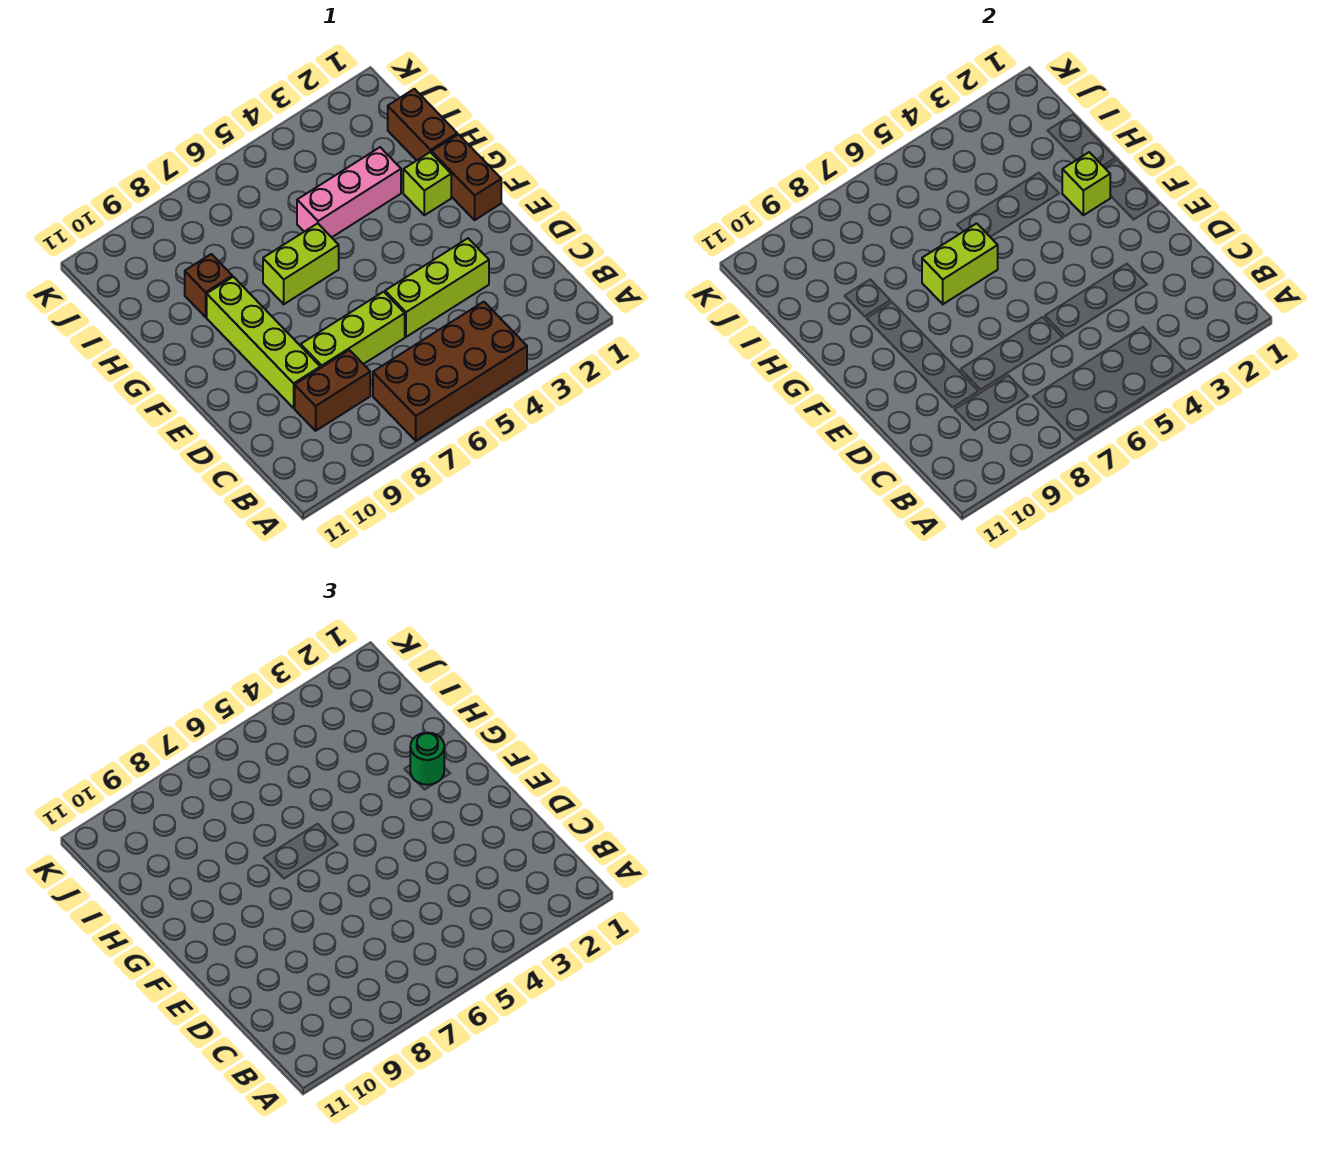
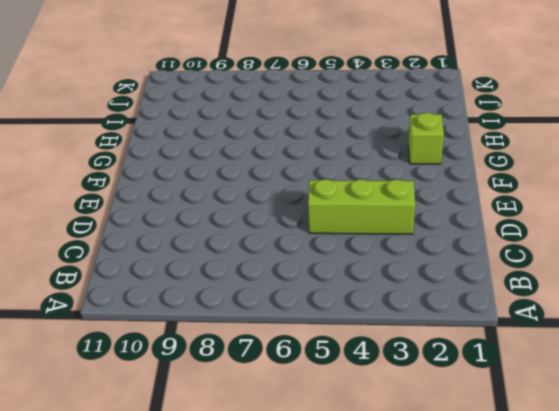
none -> brown 2x4 brick [373,302,527,441]
none -> brown 1x2 brick [295,350,370,431]
none -> lime 1x3 brick [301,292,405,368]

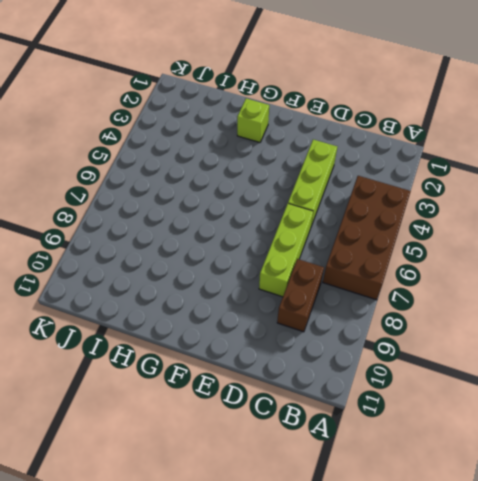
none -> lime 1x4 brick [207,277,320,408]
none -> brown 1x2 brick [432,134,501,220]
none -> lime 1x2 brick [263,223,339,304]

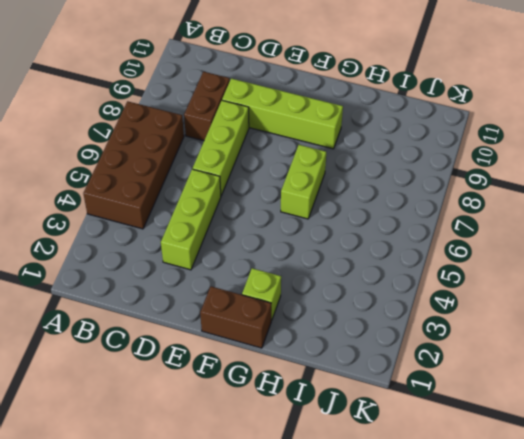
none -> brown 1x2 brick [388,89,457,160]
none -> pink 1x3 brick [297,147,401,237]
none -> brown 1x1 brick [185,254,232,317]

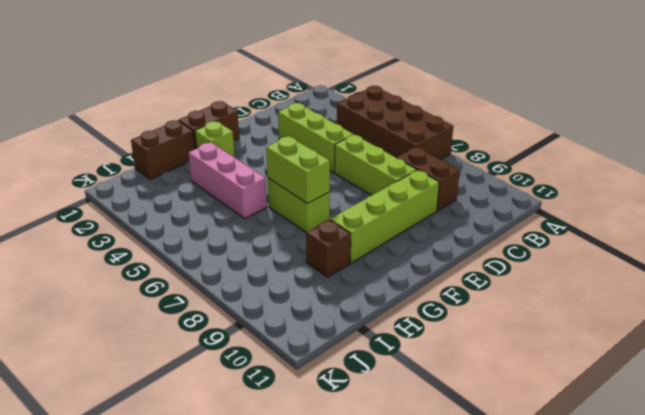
none -> lime 1x1 brick [1062,152,1110,215]
none -> green 1x1 round brick [410,733,444,785]

